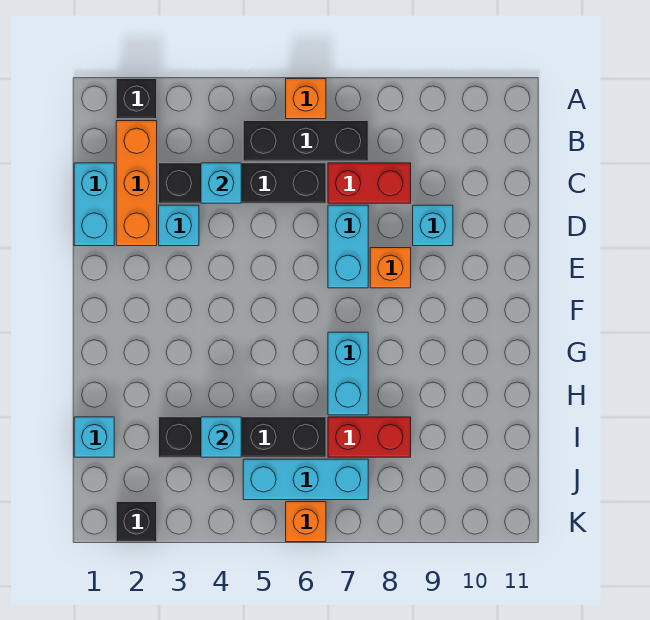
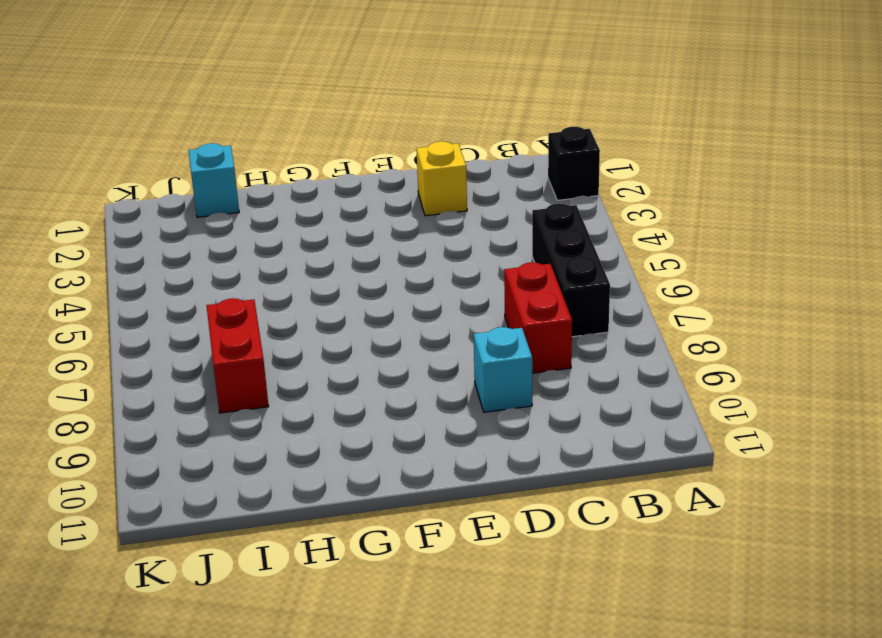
yellow 1x1 brick [416,141,467,216] -> orange 1x3 brick [116,121,157,246]
none -> orange 1x1 brick [286,79,326,119]
none -> cyan 1x2 brick [74,163,114,246]
none -> black 1x4 brick [159,163,326,203]

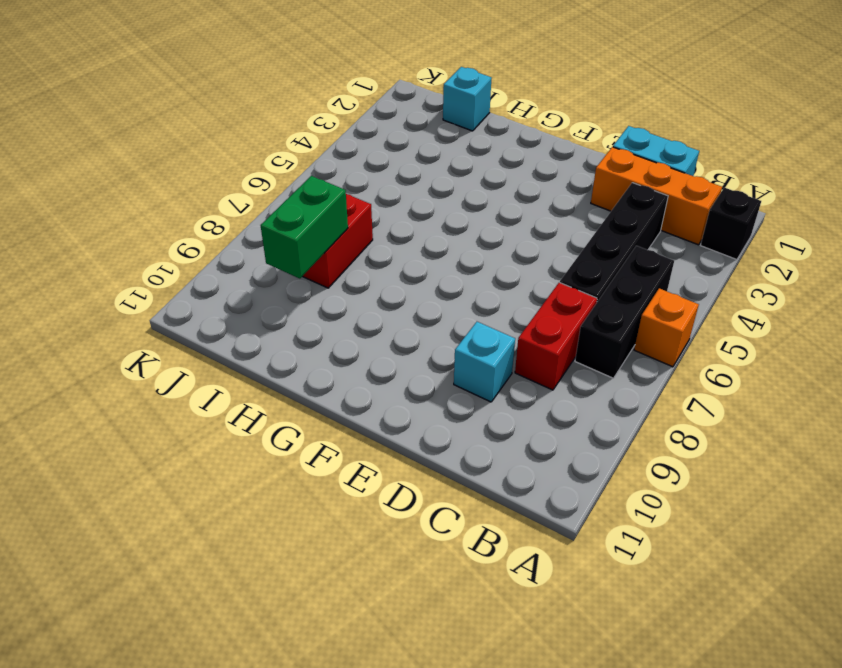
green 1x2 brick [261,176,348,279] -> none
none -> cyan 1x1 brick [159,205,199,246]
none -> cyan 1x2 brick [328,205,368,288]
none -> orange 1x1 brick [370,248,411,288]

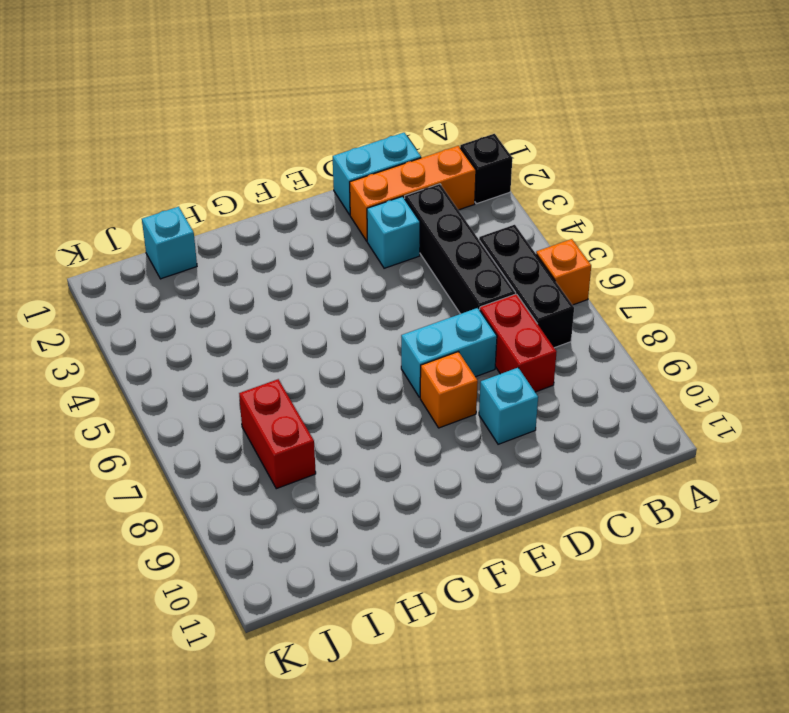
none -> cyan 1x2 brick [328,332,368,415]
none -> black 1x4 brick [159,417,326,457]
none -> cyan 1x3 brick [243,459,368,500]

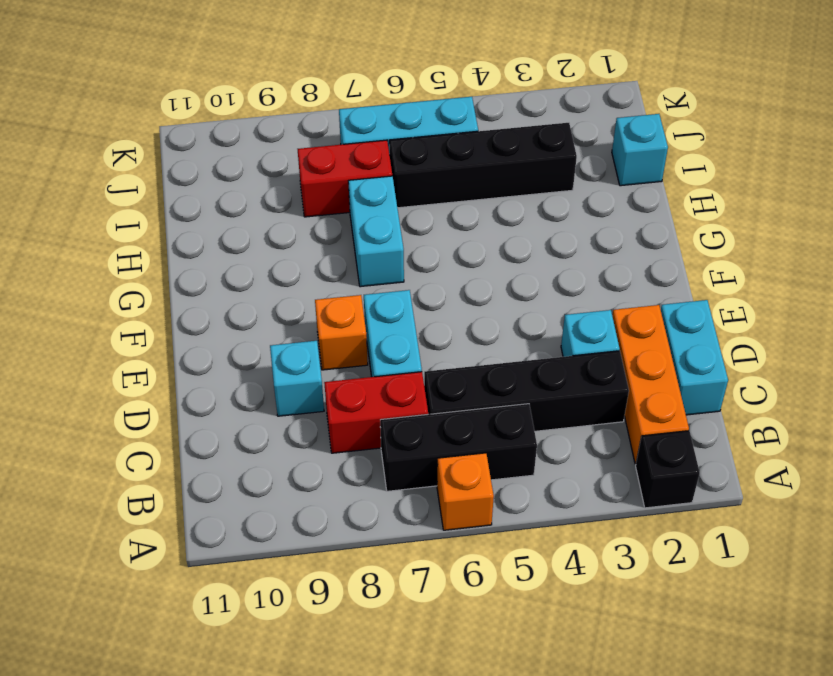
none -> black 1x1 brick [116,502,157,542]
none -> orange 1x1 brick [286,502,326,542]
none -> cyan 1x1 brick [201,163,241,203]

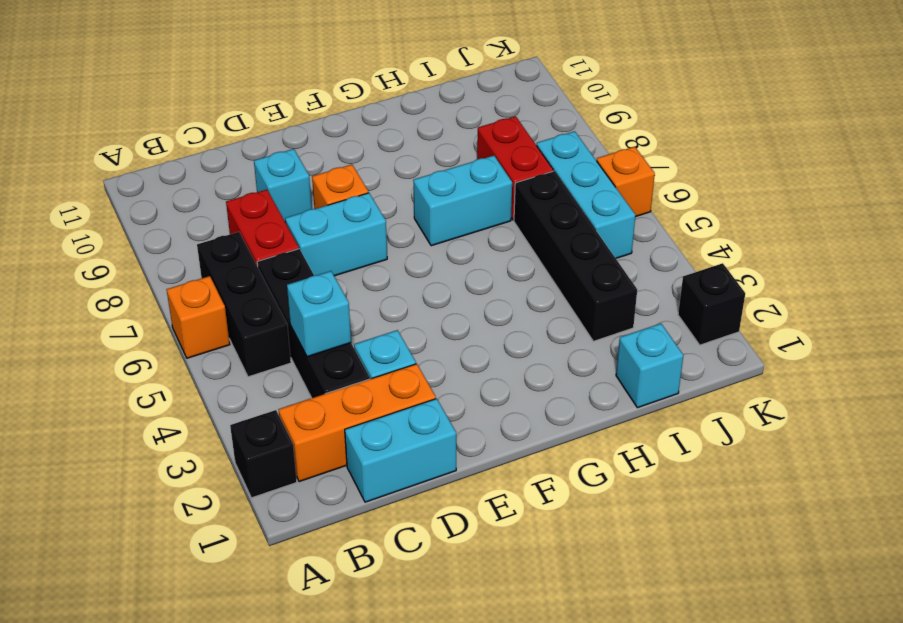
none -> cyan 1x1 brick [201,417,241,457]

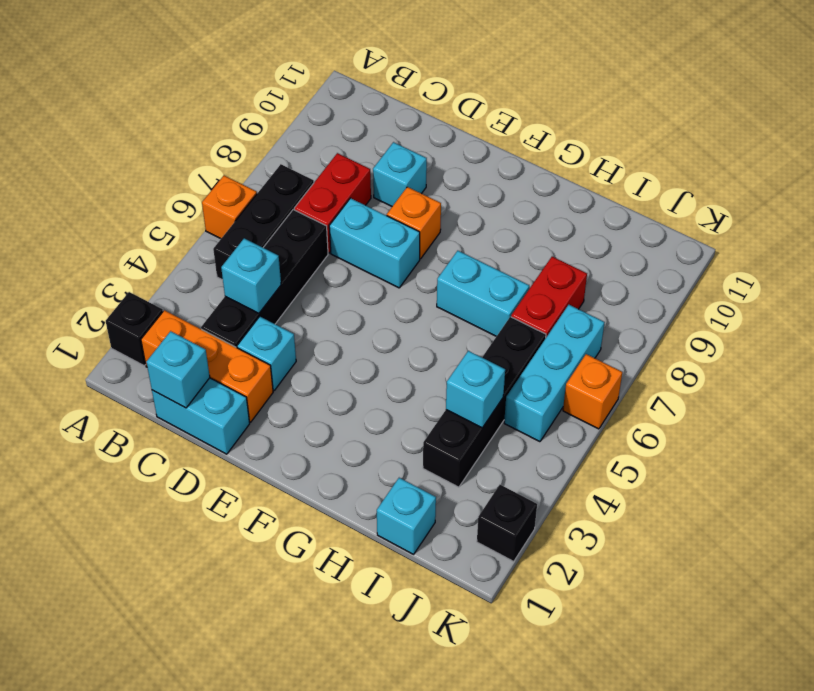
cyan 1x1 brick [146,331,210,408] -> none

